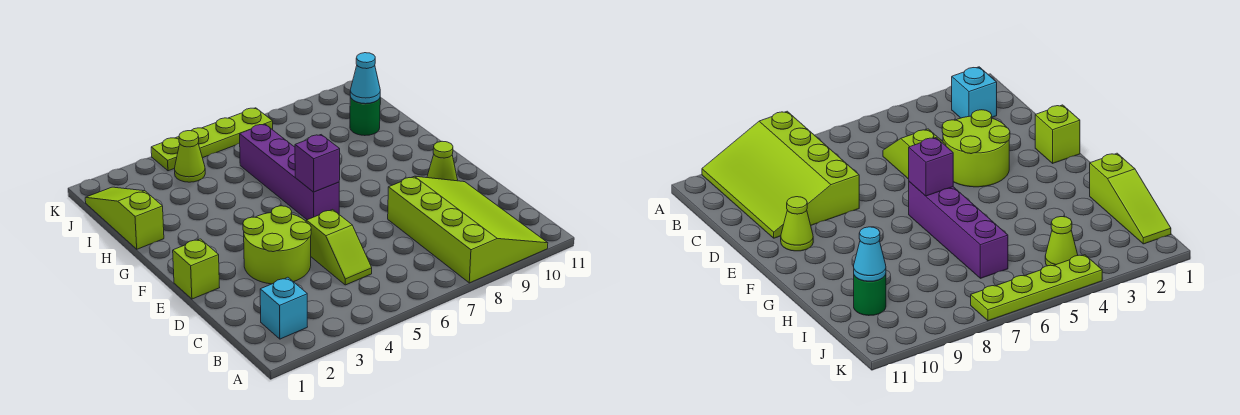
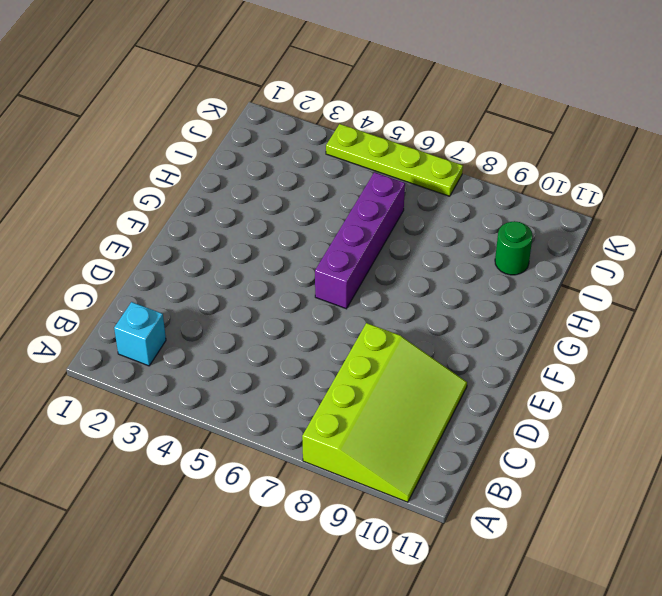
none -> lime 1x2 slope [306,210,372,285]
none -> lime 2x2 round brick [243,206,311,284]
none -> lime 1x1 brick [173,239,220,299]

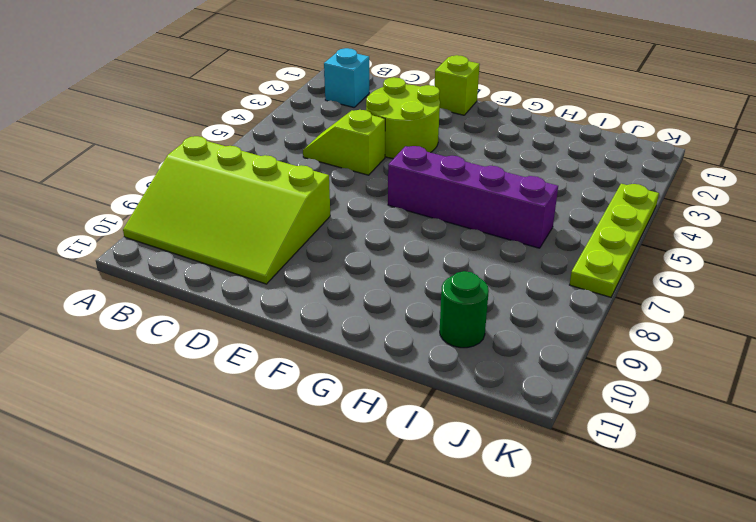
none -> lime 1x1 cone [427,141,458,181]
none -> lime 1x3 slope [85,187,164,249]
none -> lime 1x1 cone [174,131,205,182]

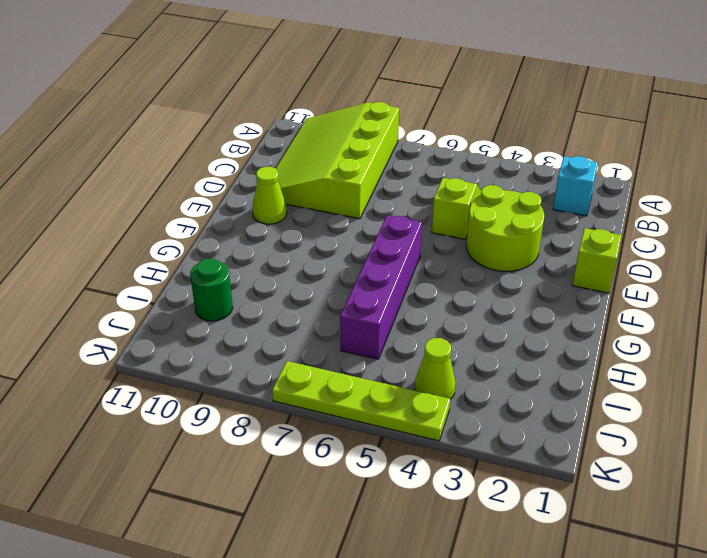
none -> lime 1x3 slope [85,187,164,249]
none -> purple 1x1 brick [295,135,340,192]
none -> cyan 1x1 cone [350,53,380,104]

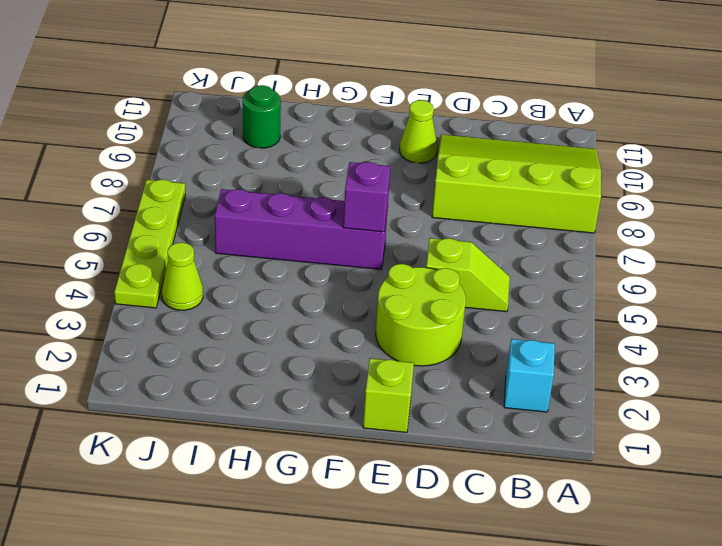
none -> lime 1x3 slope [85,187,164,249]
none -> cyan 1x1 cone [350,53,380,104]

